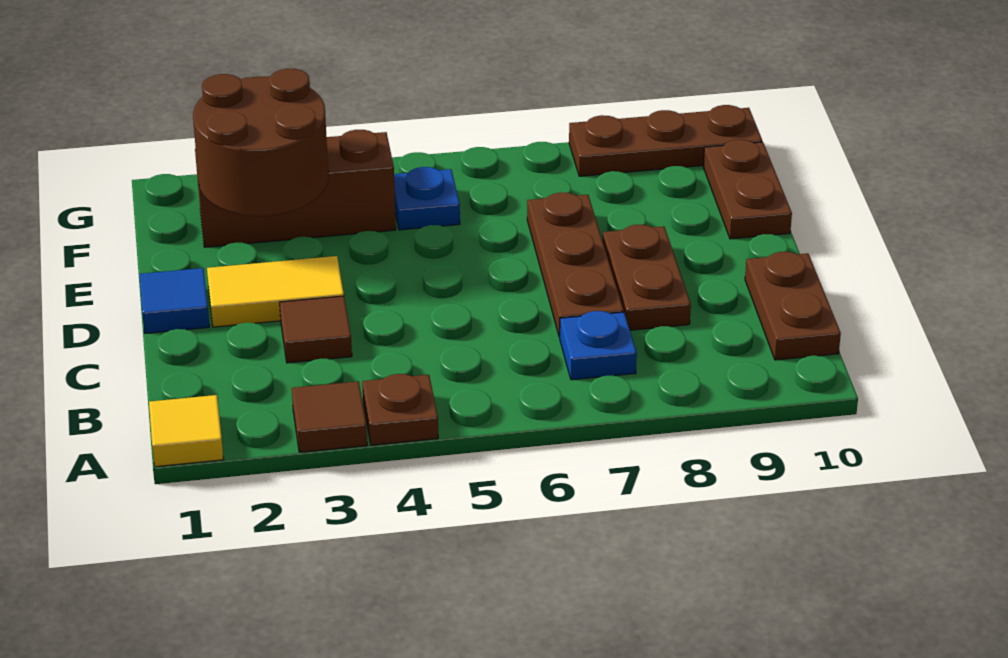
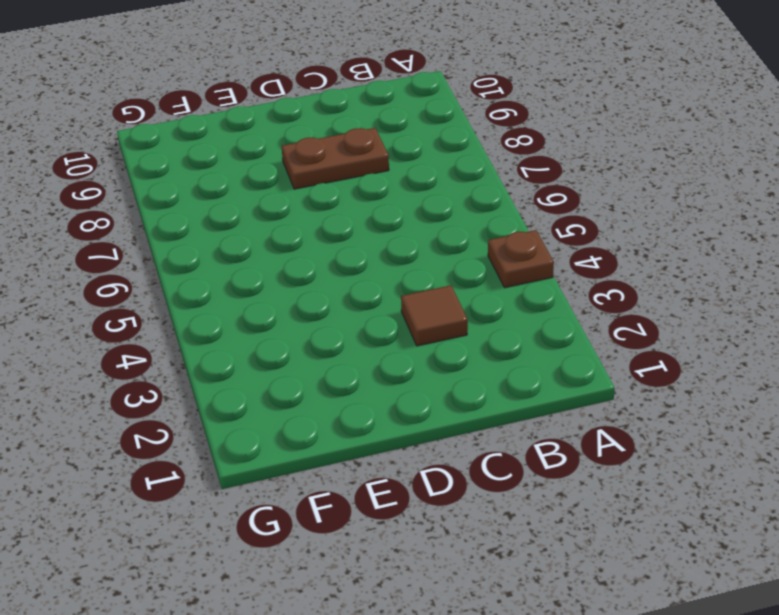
none -> yellow 1x1 tile [149,395,224,467]
none -> brown 1x1 tile [292,381,367,452]
none -> blue 1x1 plate [560,311,637,380]

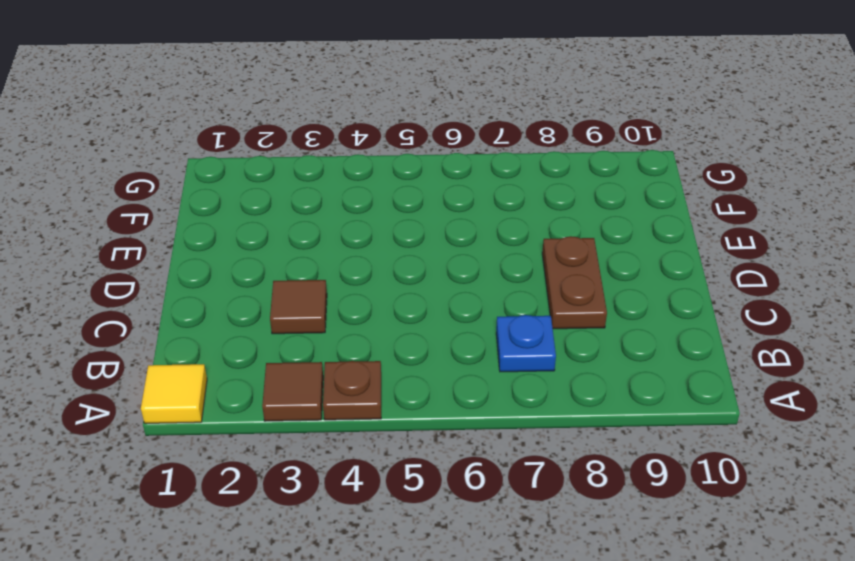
none -> brown 1x2 plate [745,252,841,360]
none -> brown 1x3 plate [527,192,624,337]
none -> blue 1x1 tile [139,268,209,333]

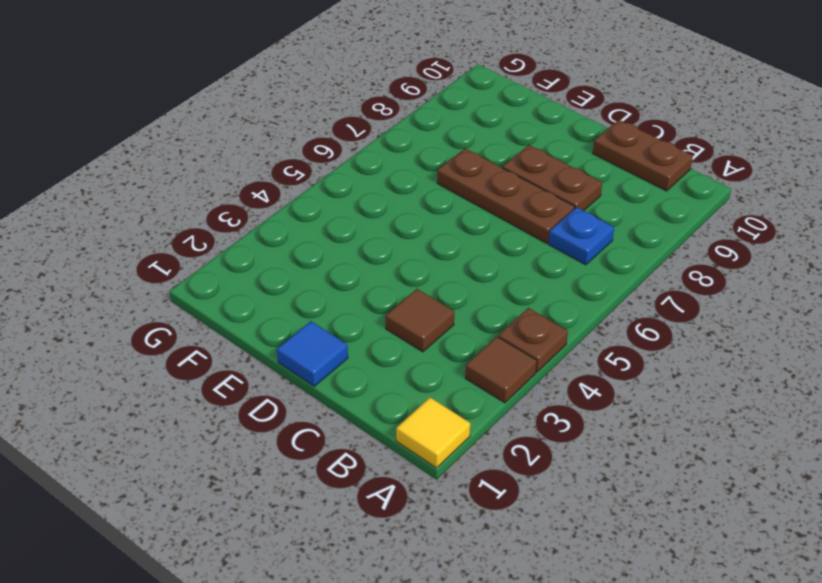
none -> yellow 1x2 tile [207,256,344,327]
none -> brown 1x2 plate [703,140,792,239]
none -> brown 1x3 brick [195,130,396,247]

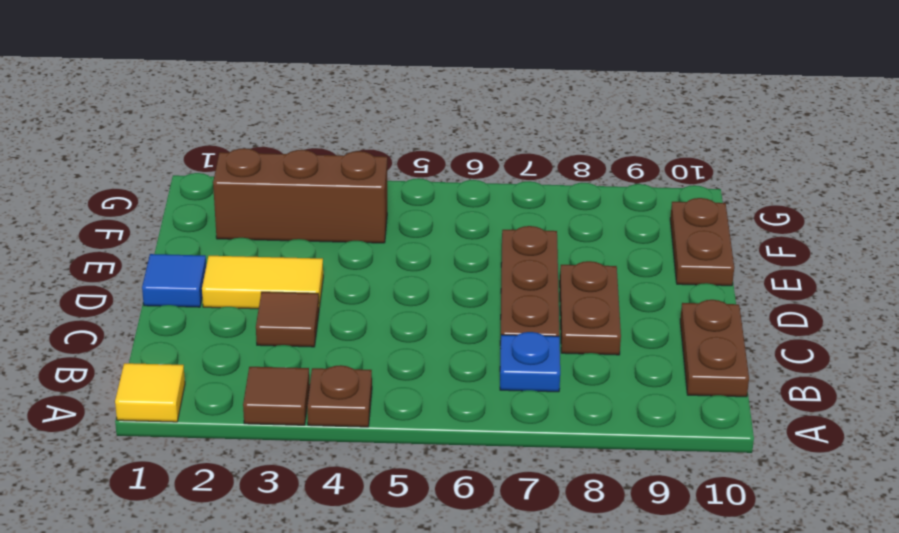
none -> blue 1x1 plate [394,167,460,230]
none -> brown 1x3 plate [569,105,762,176]
none -> brown 2x2 round brick [193,69,328,216]

